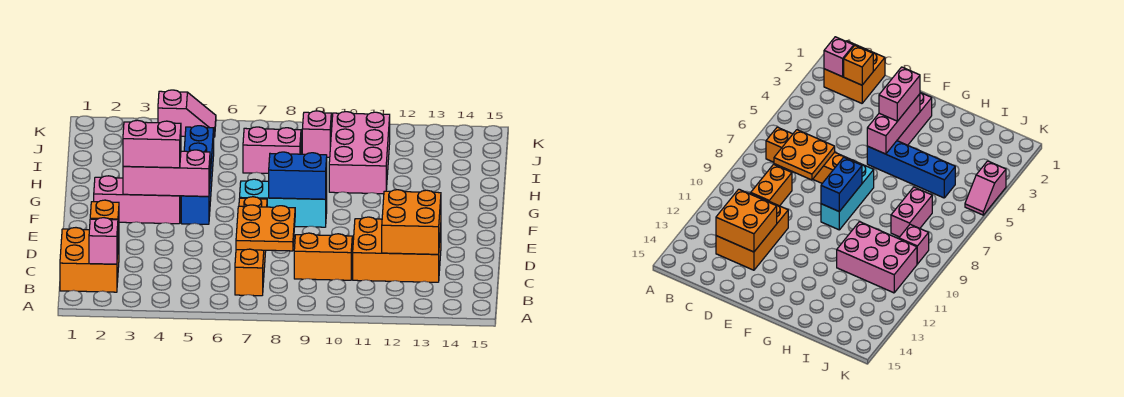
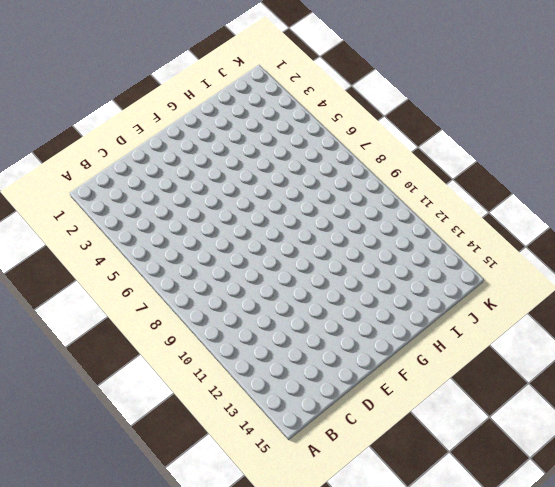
none -> orange 2x2 brick [60,228,119,292]
none -> orange 1x4 brick [235,197,267,296]
none -> orange 1x2 brick [294,233,352,280]

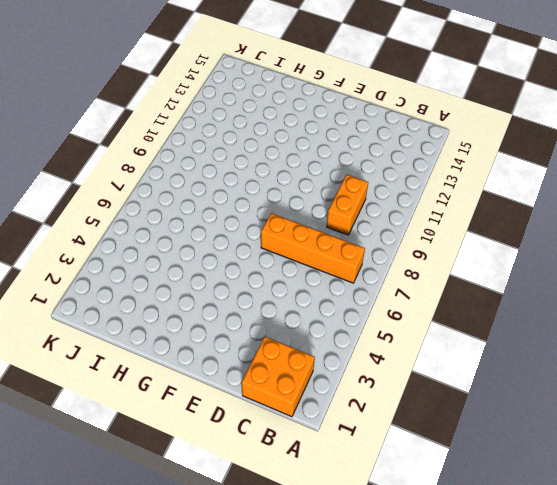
none -> orange 2x3 brick [353,217,441,282]
none -> pink 1x3 brick [94,176,181,224]
none -> blue 1x4 brick [181,126,214,224]

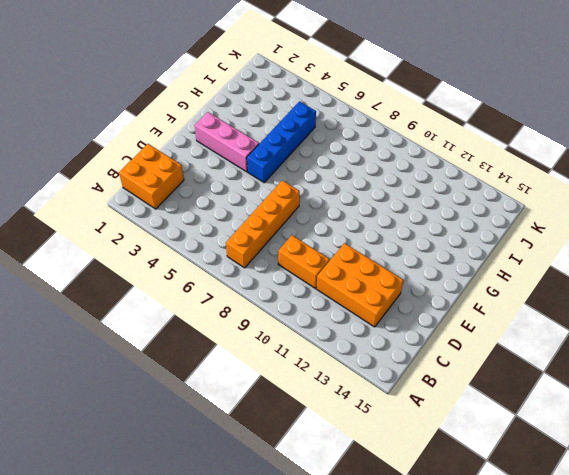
none -> cyan 1x3 brick [240,179,327,227]
none -> pink 2x3 brick [329,112,390,194]
none -> pink 1x2 brick [243,127,301,173]

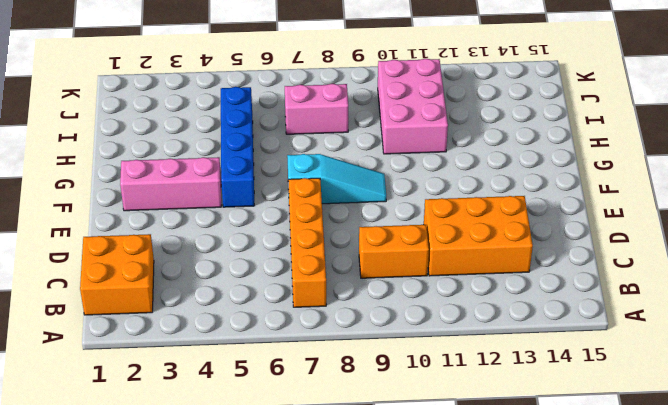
cyan 1x3 slope [287,154,386,204] -> cyan 1x3 brick [240,179,327,227]
none -> pink 1x1 brick [302,111,331,157]
none -> pink 1x2 slope [158,90,216,137]
none -> pink 1x1 brick [89,218,118,264]

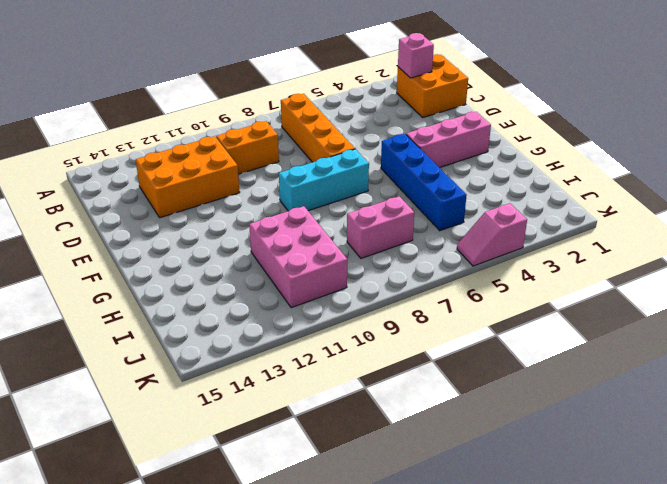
none -> pink 1x1 brick [302,111,331,157]
none -> orange 1x1 brick [90,200,119,239]
none -> orange 2x2 plate [236,205,295,251]

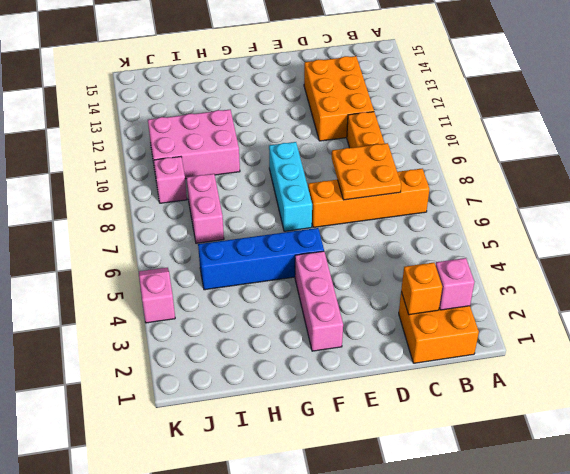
none -> orange 2x2 brick [382,190,441,254]
none -> pink 1x3 brick [123,150,210,196]
none -> blue 1x2 brick [269,152,327,199]

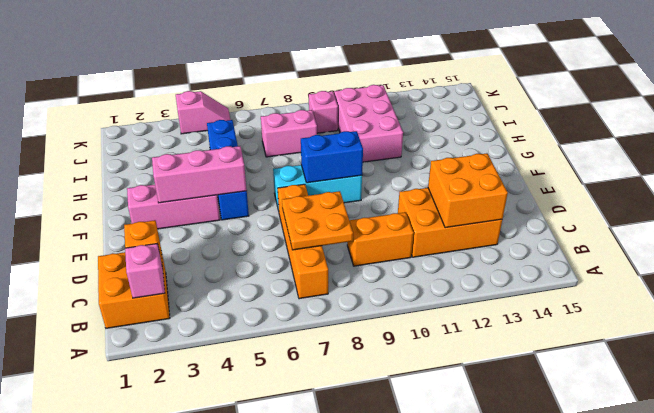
none -> pink 1x2 brick [123,120,181,168]

